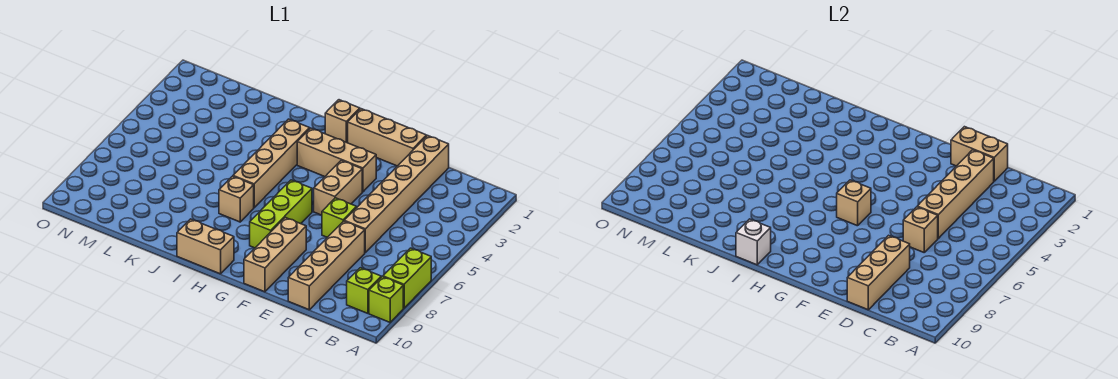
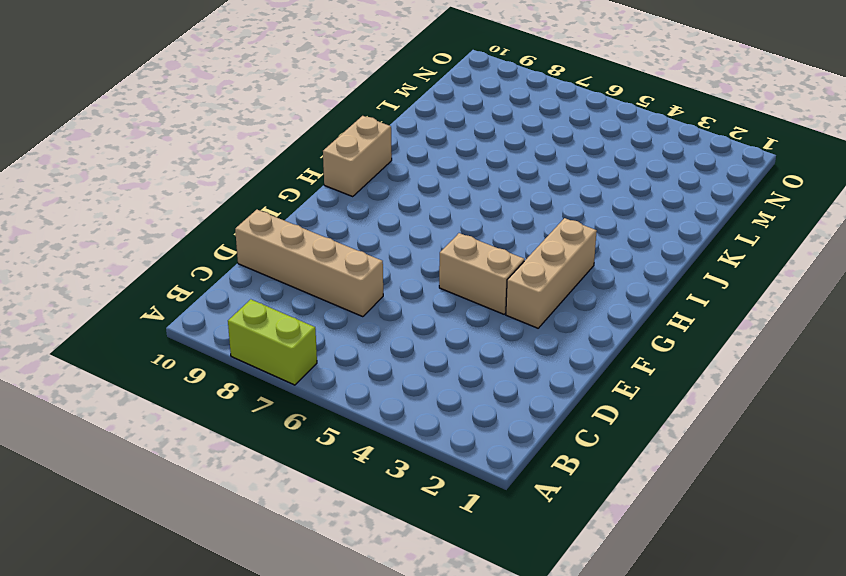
none -> lime 1x1 brick [369,277,403,322]
none -> lime 1x1 brick [347,268,381,313]
none -> tan 1x6 brick [344,136,449,252]

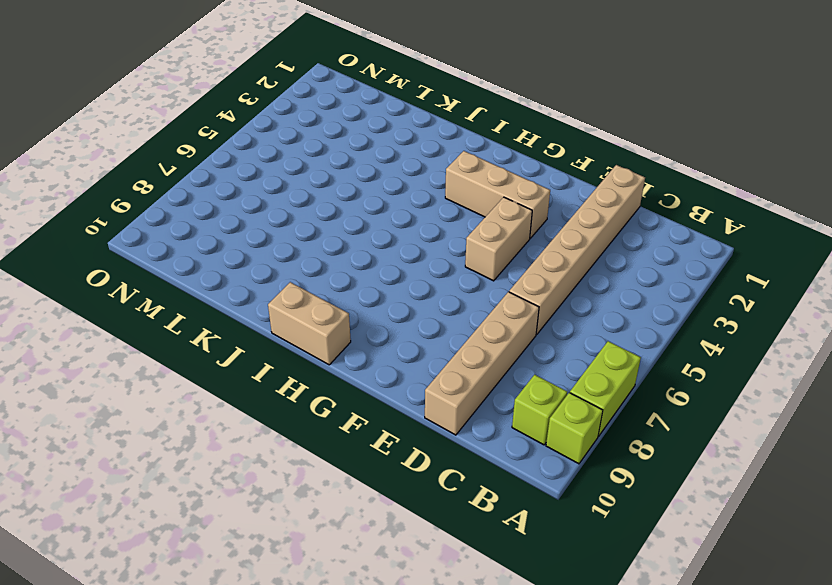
none -> tan 1x3 brick [348,109,427,166]
none -> lime 1x1 brick [322,198,357,237]
none -> tan 1x3 brick [244,218,306,292]

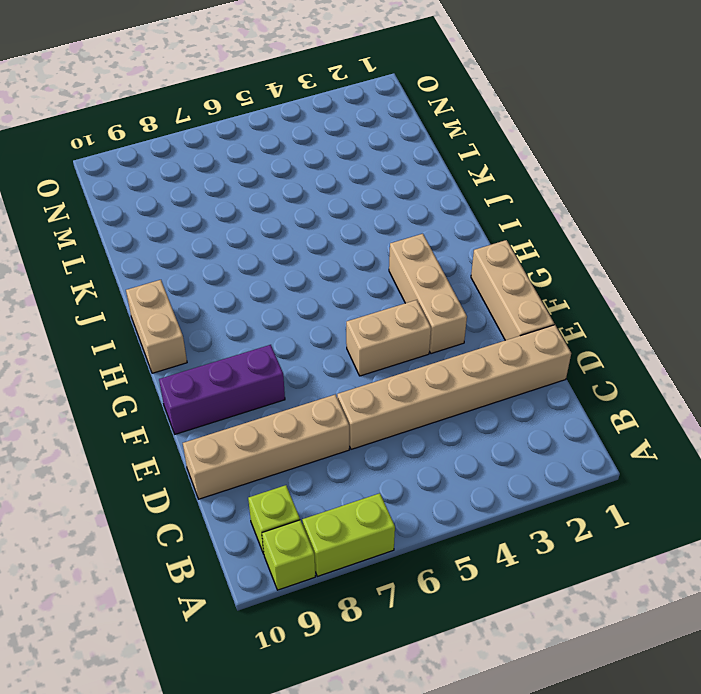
purple 1x3 brick [159,345,285,434] -> tan 1x3 brick [244,218,306,292]
none -> lime 1x1 brick [322,198,357,237]
none -> lime 1x3 brick [250,180,312,248]
none -> tan 1x1 brick [325,100,360,143]

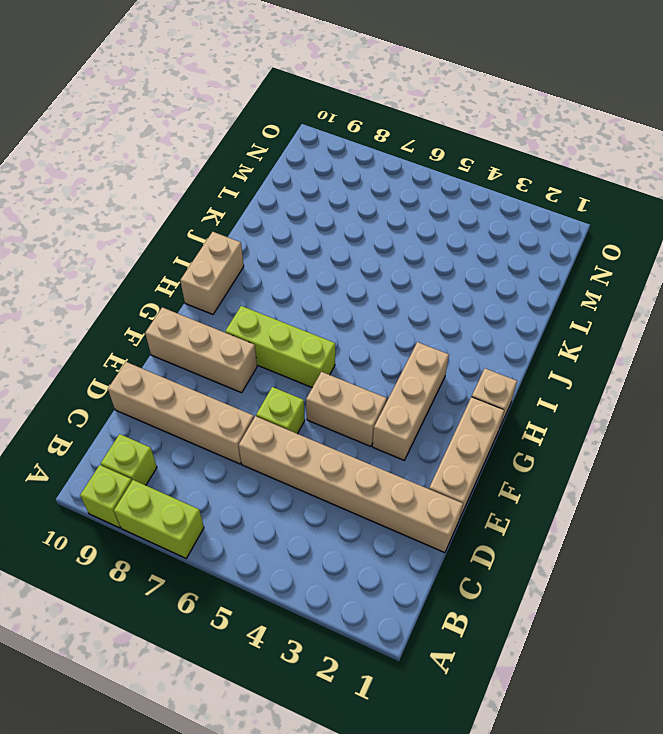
none -> tan 1x4 brick [233,119,310,208]
none -> tan 1x1 brick [219,176,254,222]
none -> tan 1x2 brick [951,127,1008,181]

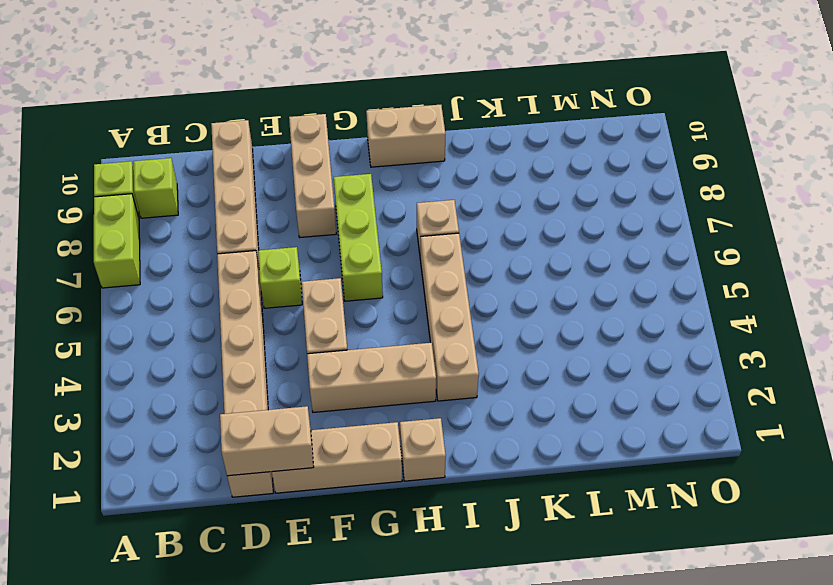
none -> tan 1x4 brick [917,150,994,238]
none -> tan 1x1 brick [903,207,938,252]
none -> tan 1x3 brick [847,235,910,310]

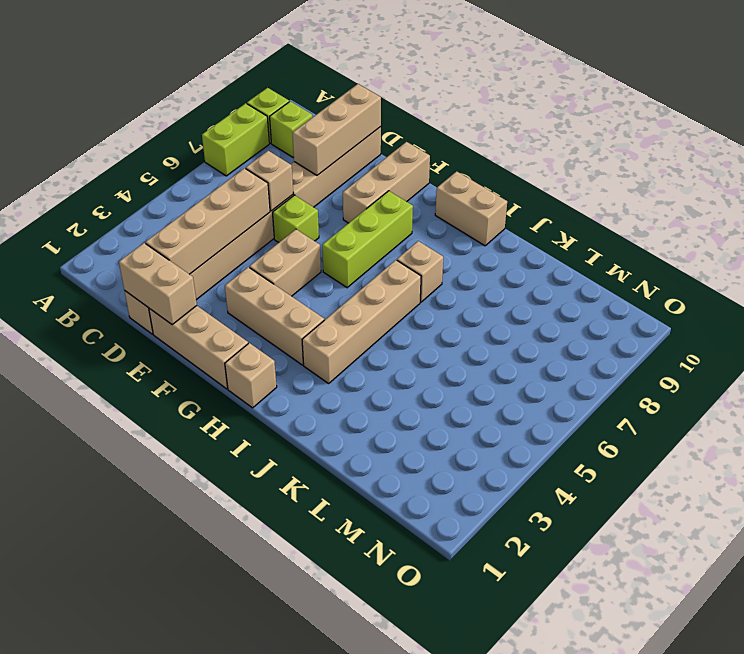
none -> tan 1x1 brick [837,180,871,226]
none -> white 1x1 brick [736,219,771,265]

